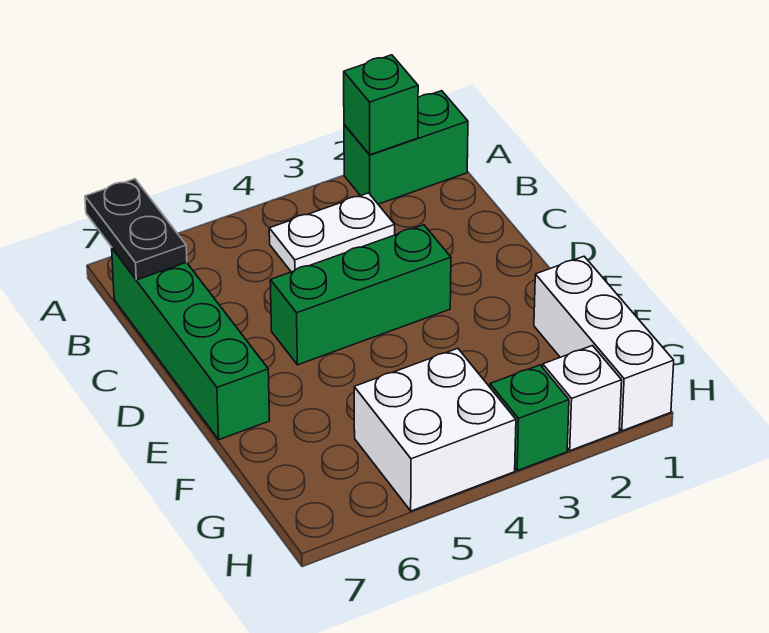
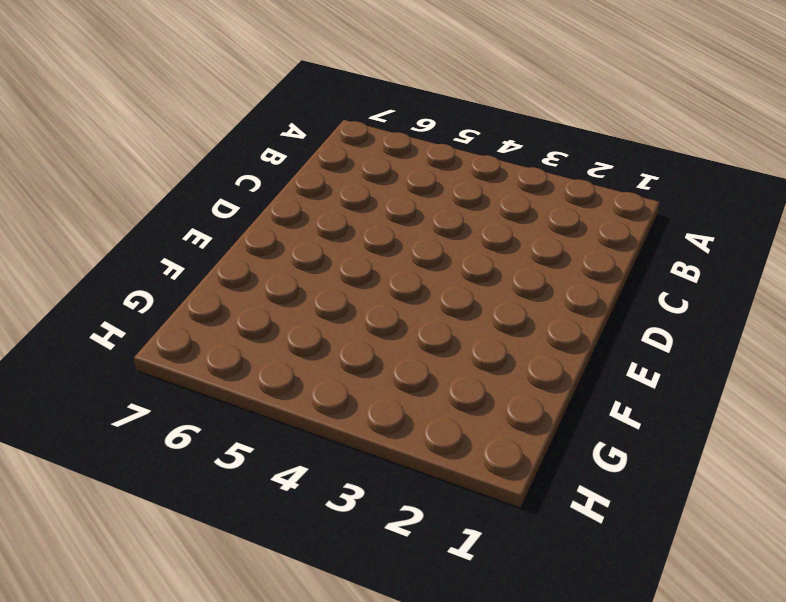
none -> green 1x2 brick [344,91,468,204]
none -> white 1x2 plate [269,193,395,272]

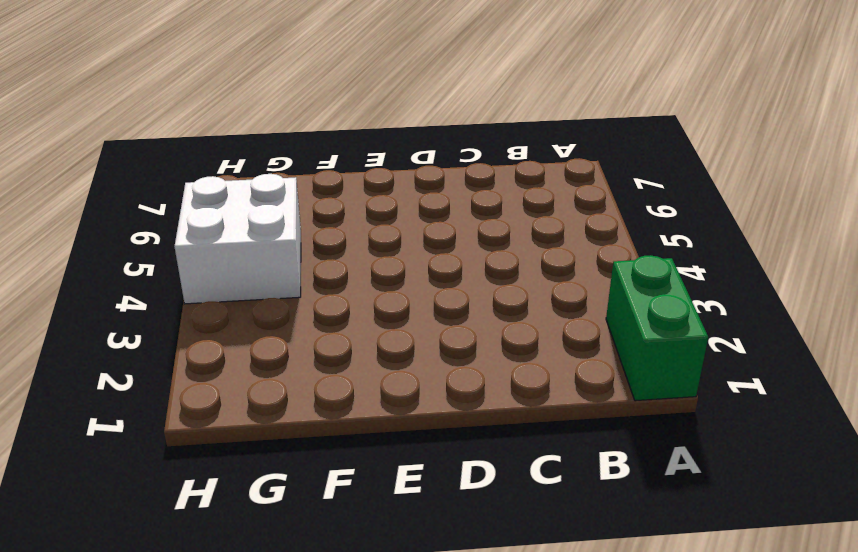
none -> white 1x2 plate [269,193,395,272]
none -> green 1x4 brick [112,248,270,440]

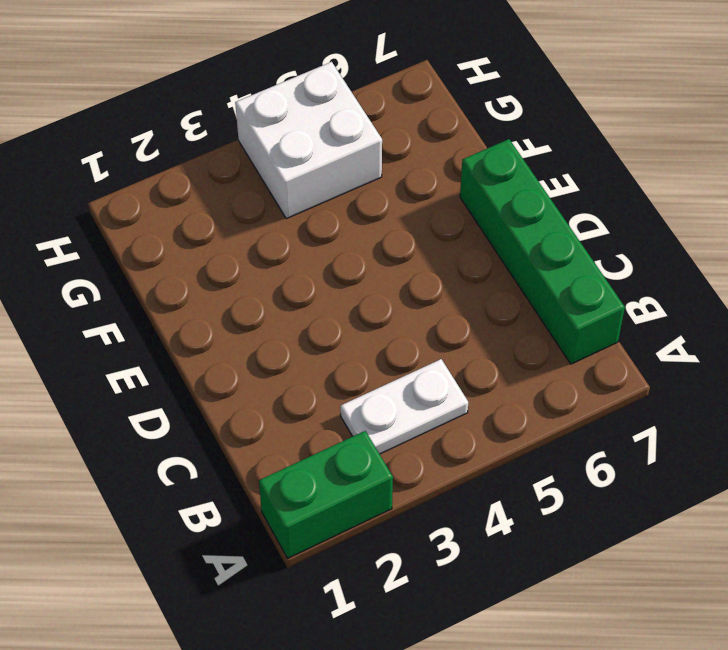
none -> green 1x3 brick [270,225,451,365]
none -> white 1x3 brick [534,256,674,431]

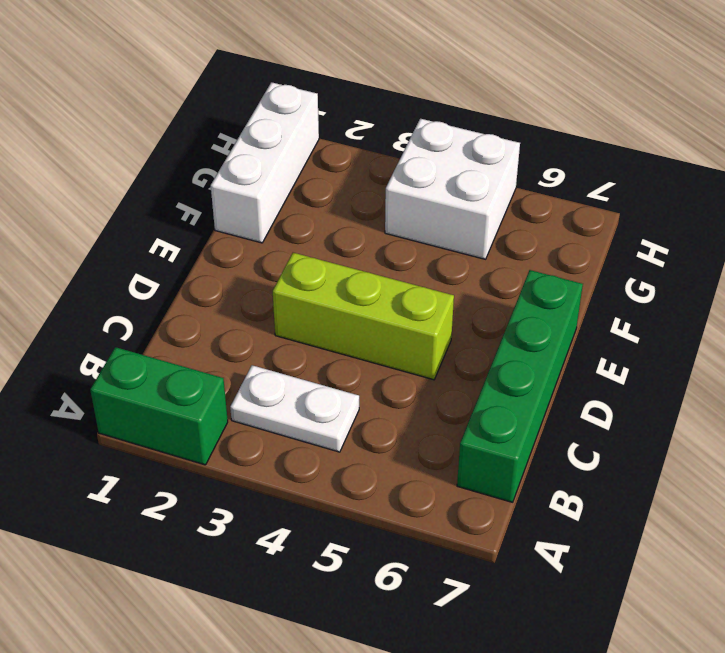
lime 1x3 brick [273,253,454,380] -> green 1x3 brick [270,225,451,365]
none -> white 1x1 brick [543,346,622,451]
none -> green 1x1 brick [490,365,569,471]

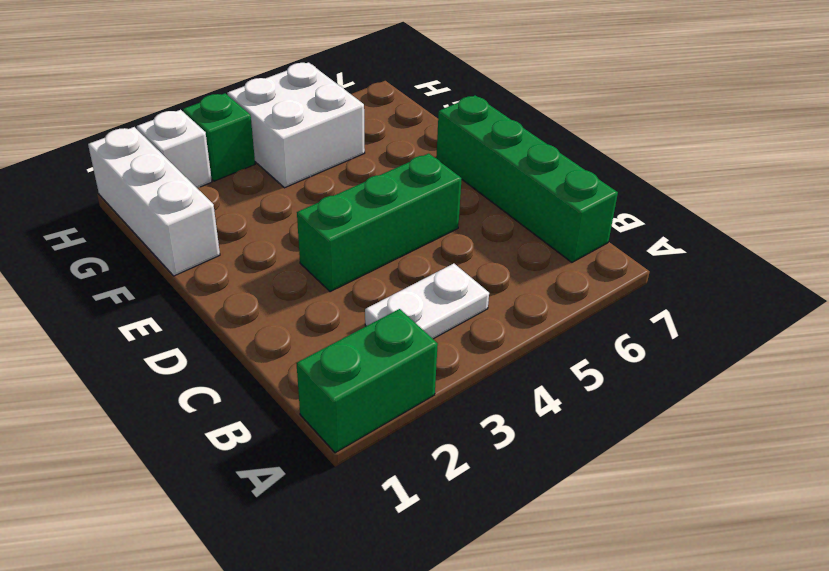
none -> green 1x1 brick [344,55,418,155]
none -> black 1x2 plate [85,179,187,280]

